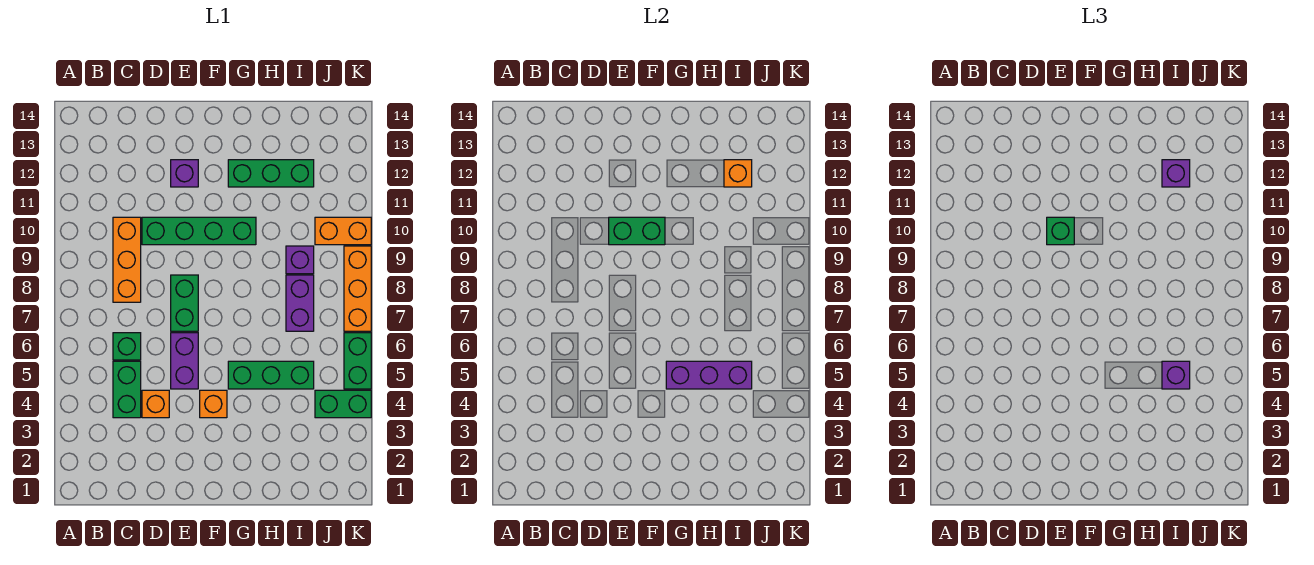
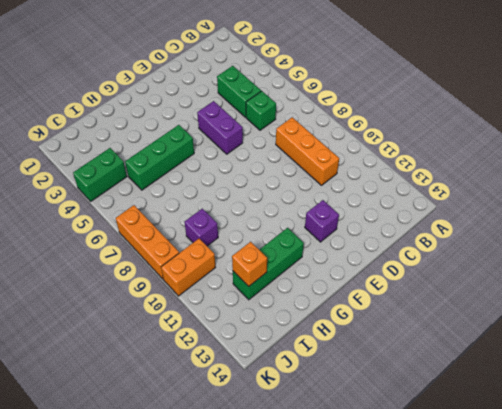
none -> orange 1x1 brick [142,390,169,418]
none -> green 1x4 brick [142,217,256,245]
none -> green 1x2 brick [171,275,198,331]

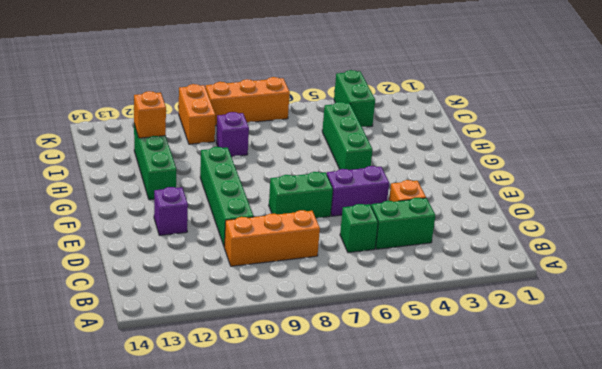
none -> orange 1x1 brick [200,390,227,418]
none -> purple 1x2 brick [286,275,314,331]
none -> green 1x2 brick [344,333,371,389]

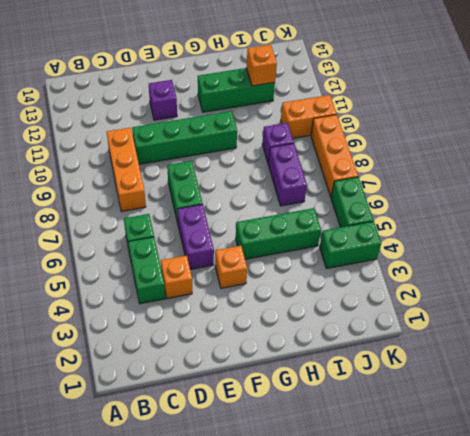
none -> green 1x2 brick [609,217,665,245]
none -> purple 1x3 brick [666,361,752,389]
none -> green 1x1 brick [1047,217,1074,245]

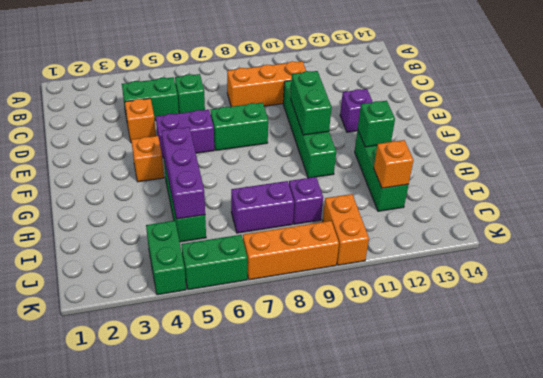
green 1x1 brick [358,101,395,147] -> green 1x1 brick moved to [1047,217,1074,245]
none -> purple 1x1 brick [1162,361,1190,389]
none -> purple 1x1 brick [1162,160,1190,187]

